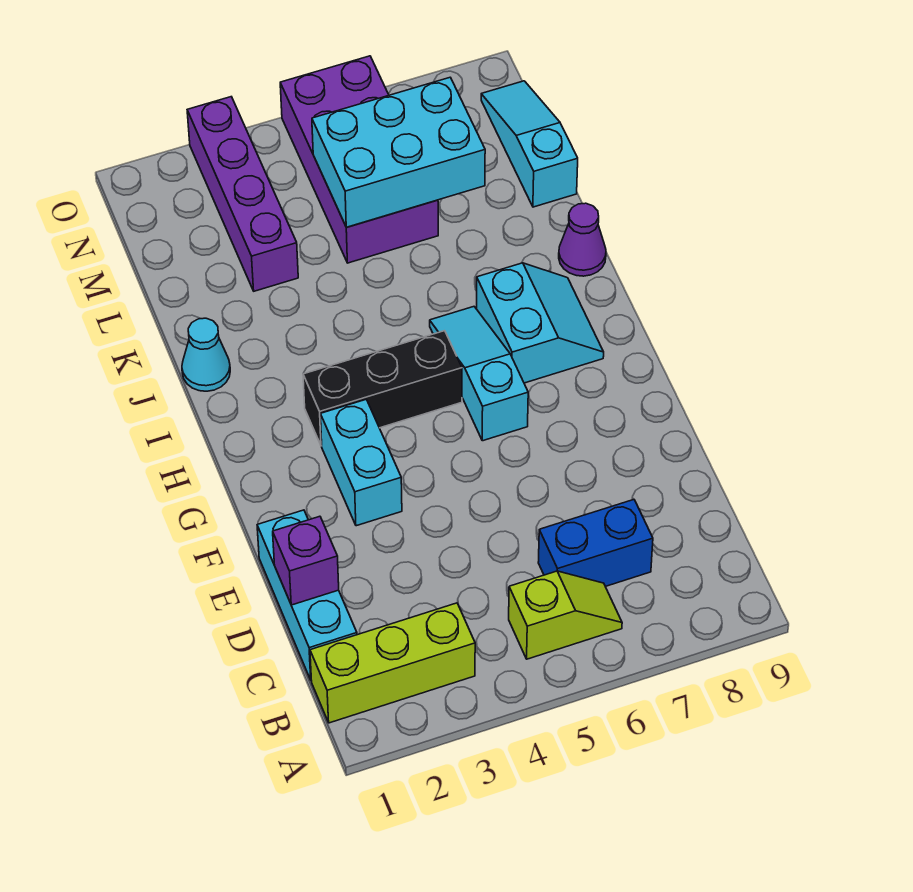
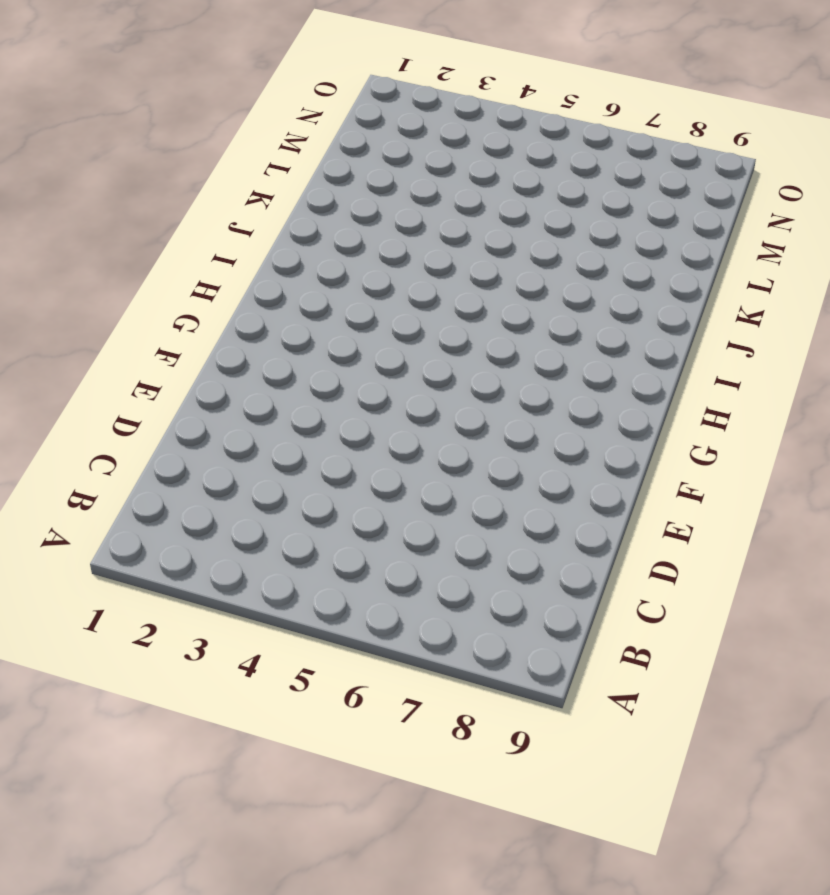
none -> lime 1x3 brick [310,603,475,723]
none -> lime 1x2 slope [509,571,622,659]
none -> cyan 1x3 brick [257,510,357,680]

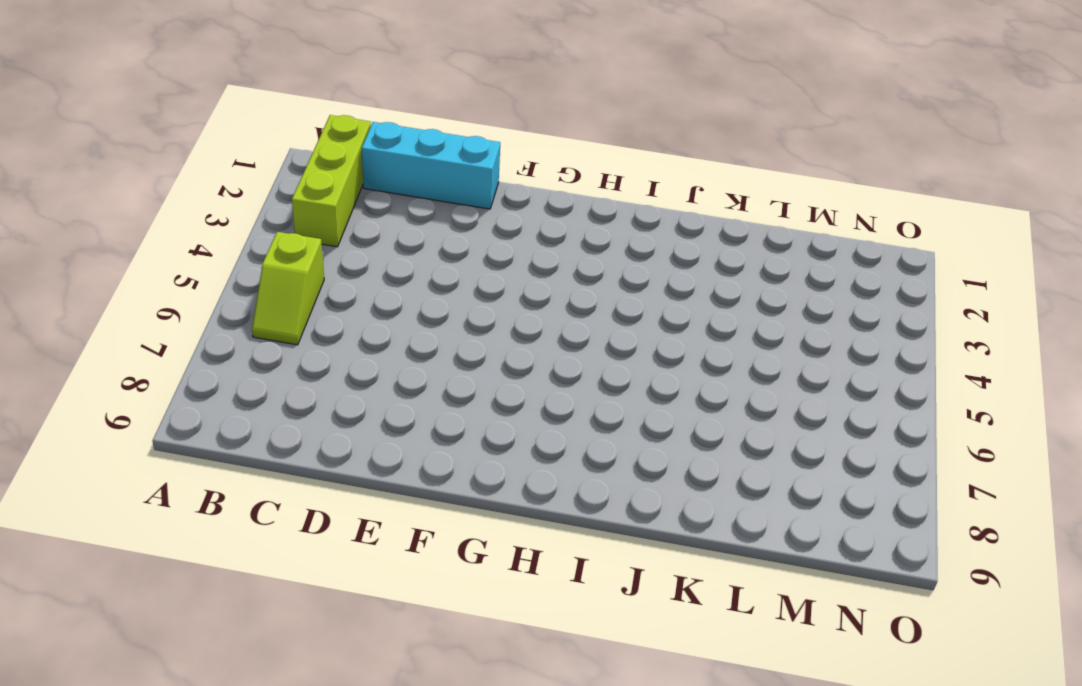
none -> blue 1x2 brick [538,500,653,587]
none -> cyan 1x2 brick [320,400,402,526]
none -> cyan 1x3 slope [430,307,528,441]

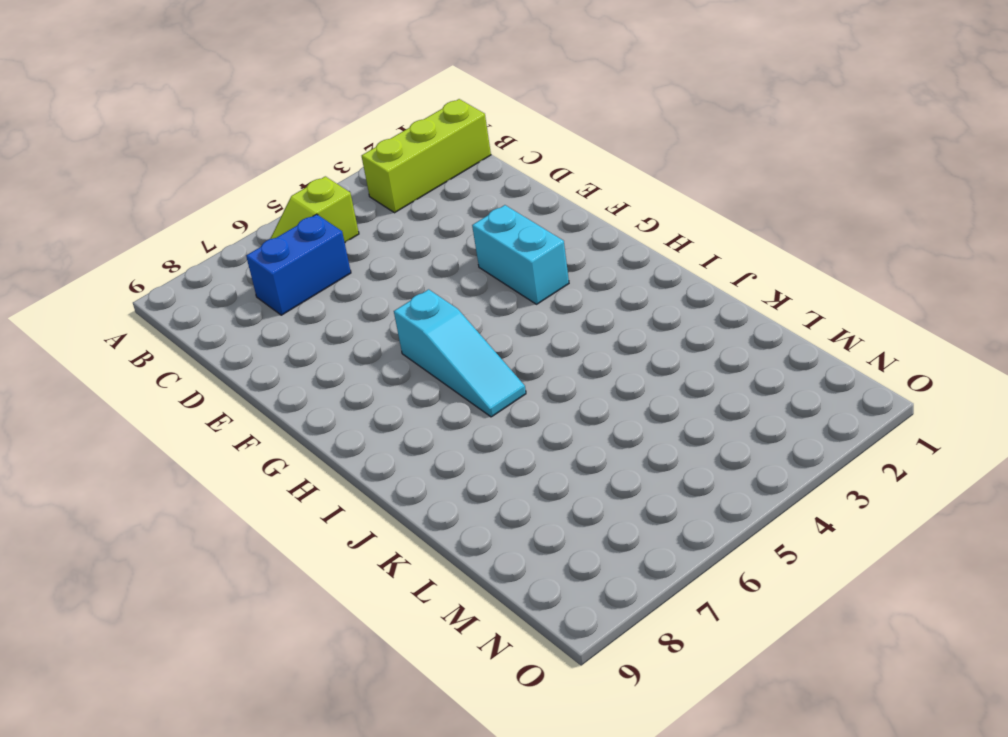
none -> cyan 1x3 brick [257,510,357,680]
none -> black 1x3 brick [303,331,462,446]
none -> cyan 2x2 slope [477,263,604,383]

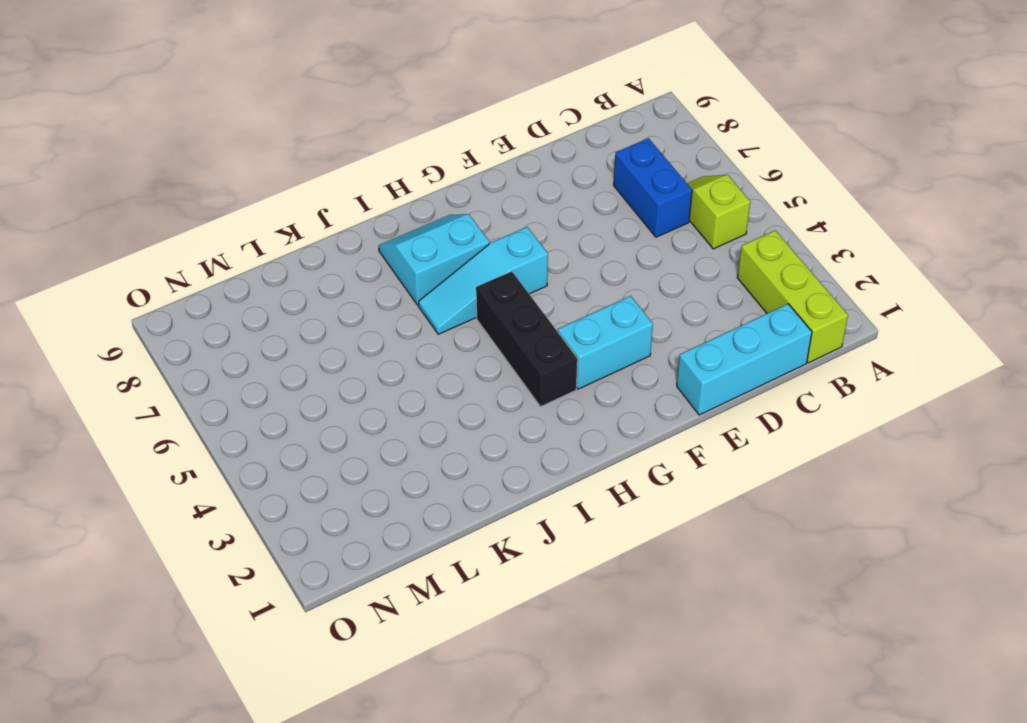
none -> cyan 1x1 cone [182,318,230,391]
none -> purple 1x1 cone [559,203,606,276]
none -> purple 1x4 brick [187,97,298,291]

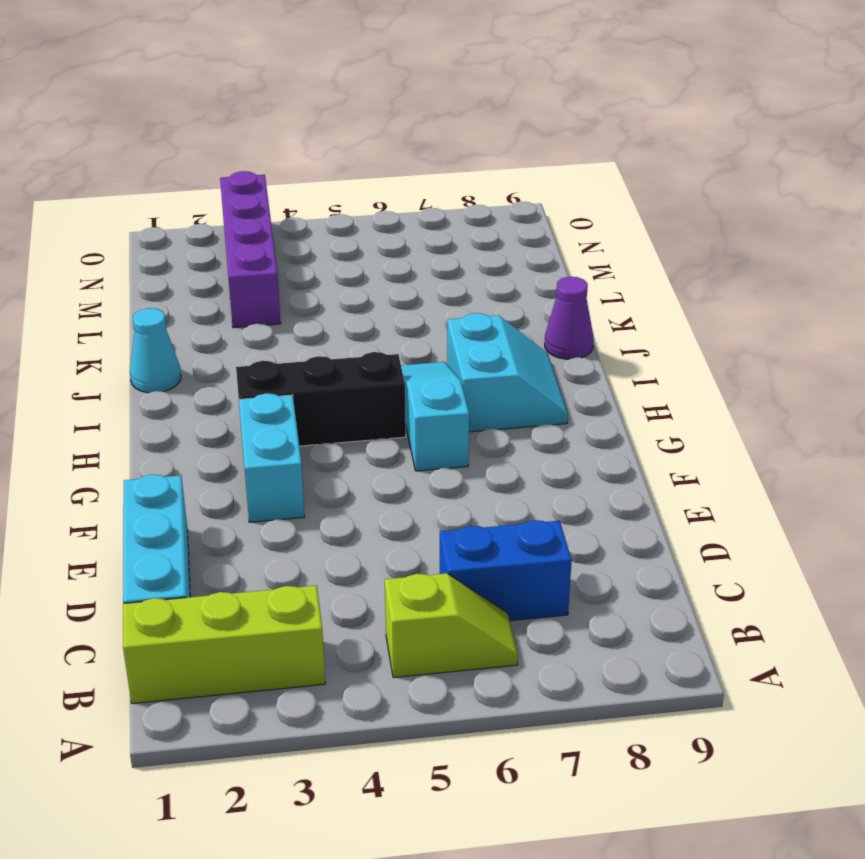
none -> purple 2x4 brick [280,56,438,263]
none -> cyan 1x3 slope [481,81,578,207]
none -> purple 1x1 brick [273,516,339,605]

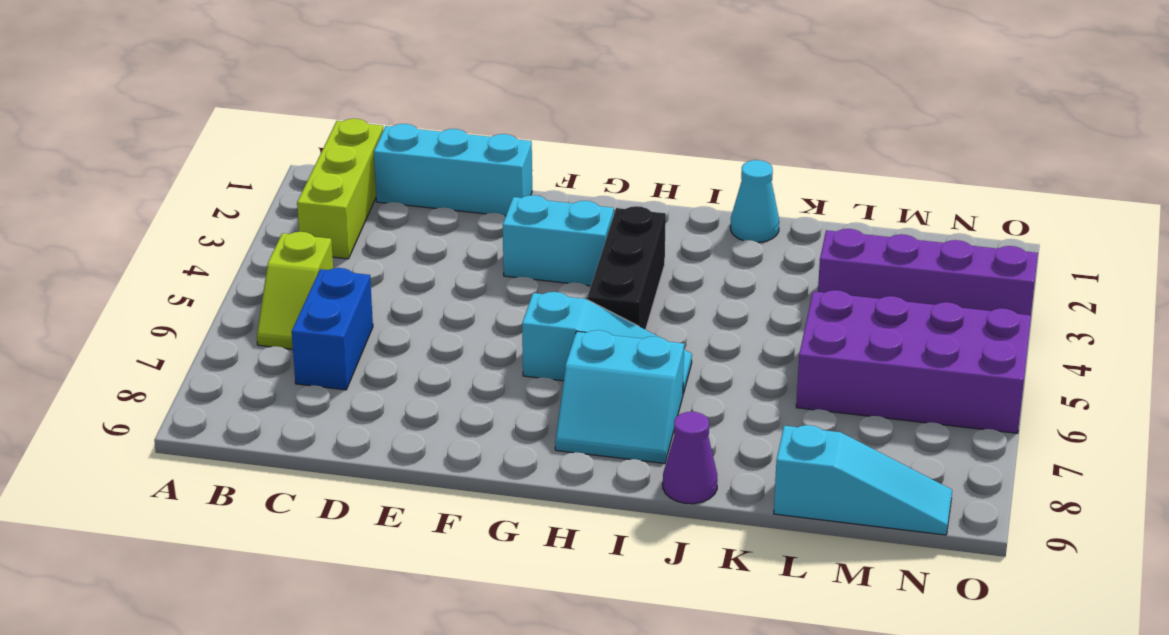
none -> purple 1x1 brick [273,516,339,605]
none -> cyan 2x3 brick [312,77,485,227]

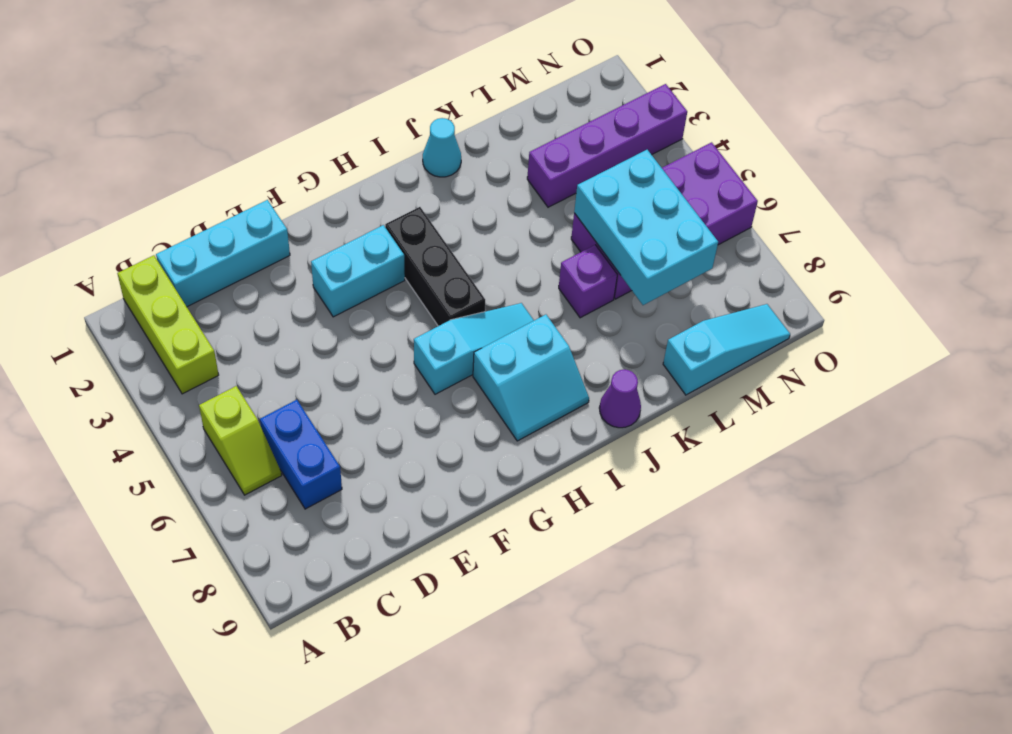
purple 1x1 brick [559,245,617,318] -> purple 1x1 brick moved to [273,516,339,605]

